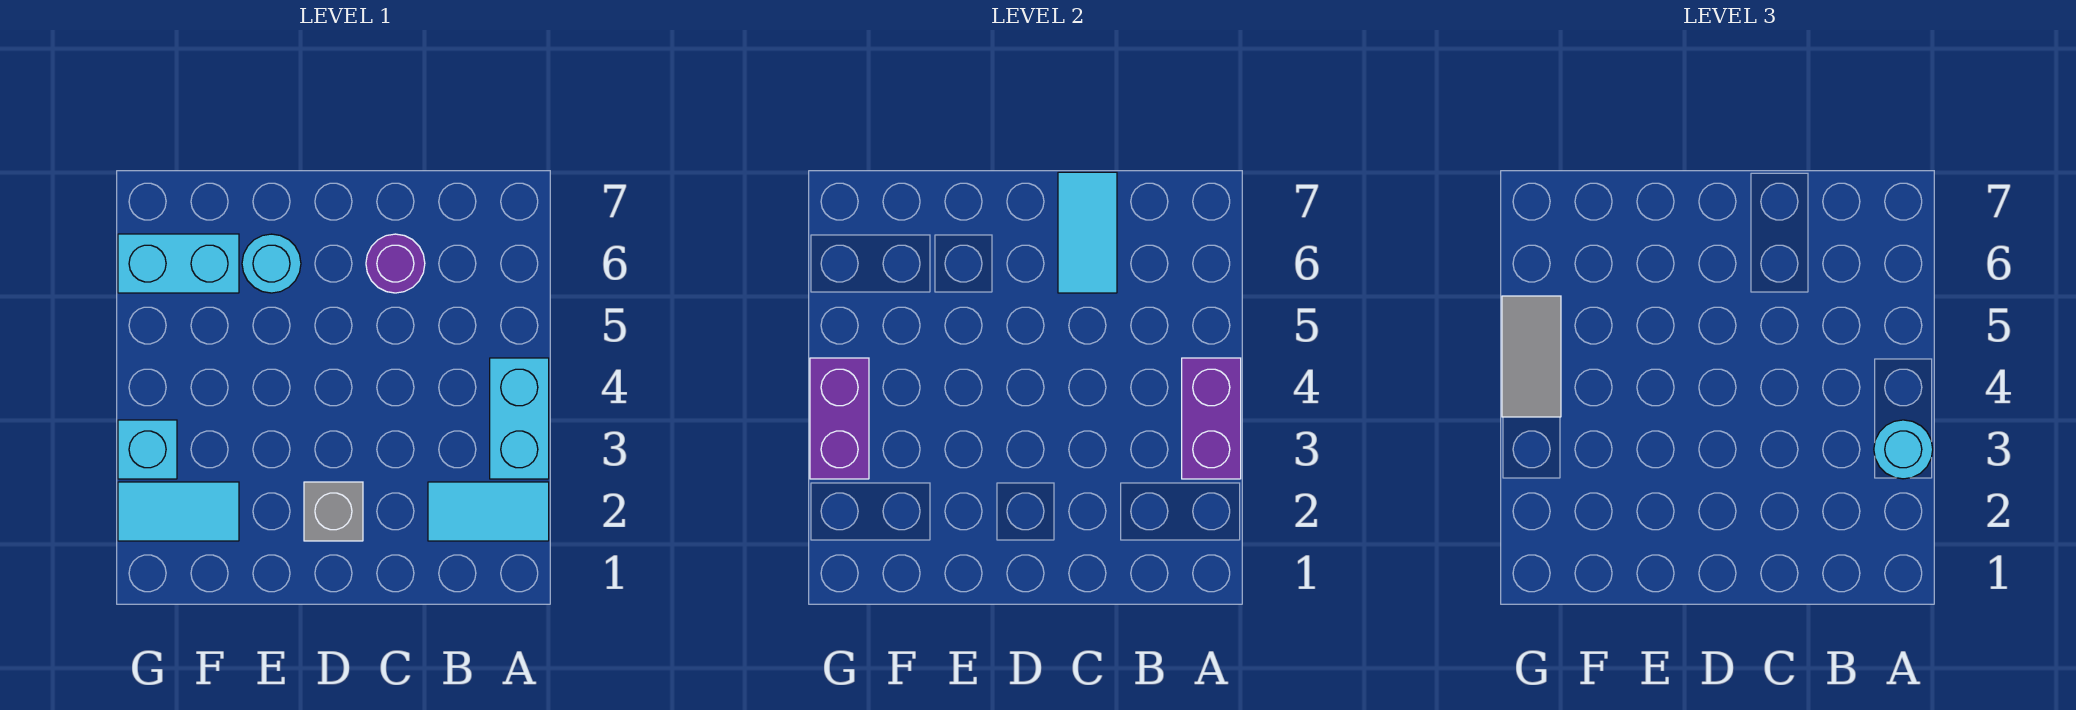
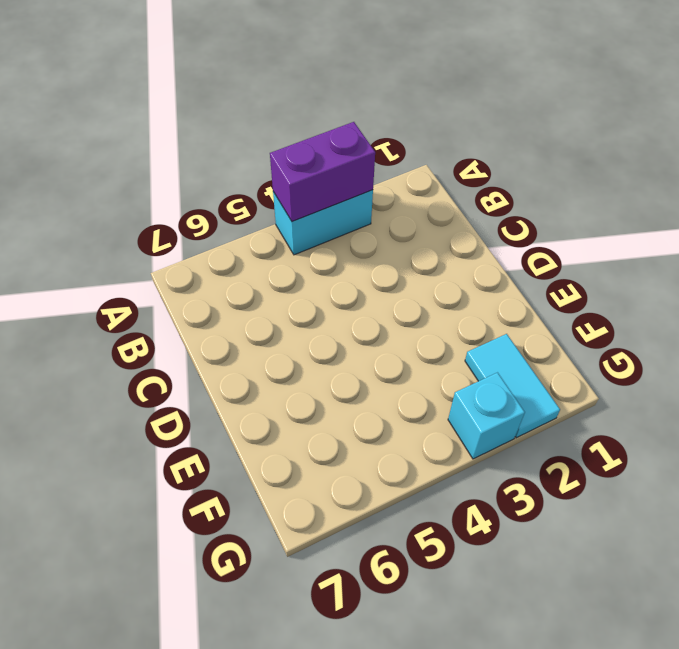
none -> cyan 1x2 tile [428,482,549,541]
none -> purple 1x1 round brick [366,234,425,293]
none -> grey 1x1 brick [304,482,363,541]

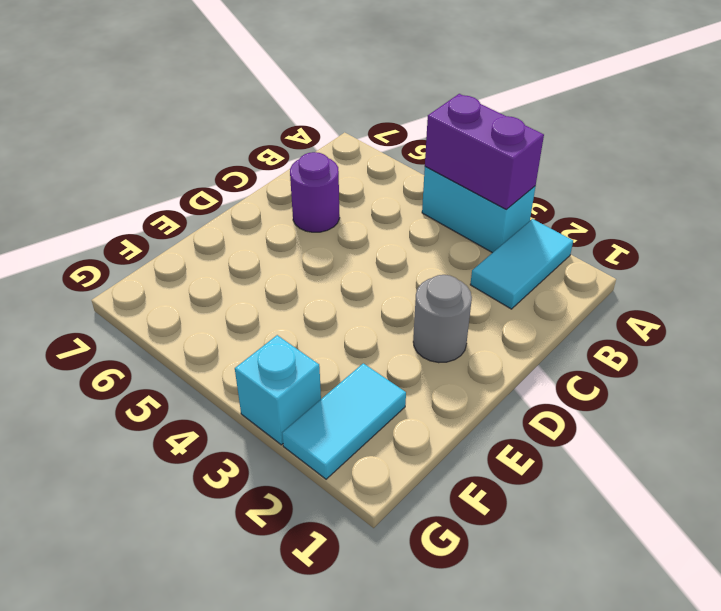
grey 1x1 round brick [413,275,472,363] -> grey 1x1 brick [304,482,363,541]
none -> cyan 1x1 round brick [242,234,301,293]
none -> cyan 1x2 brick [118,234,239,293]
none -> cyan 1x2 tile [1058,172,1117,293]

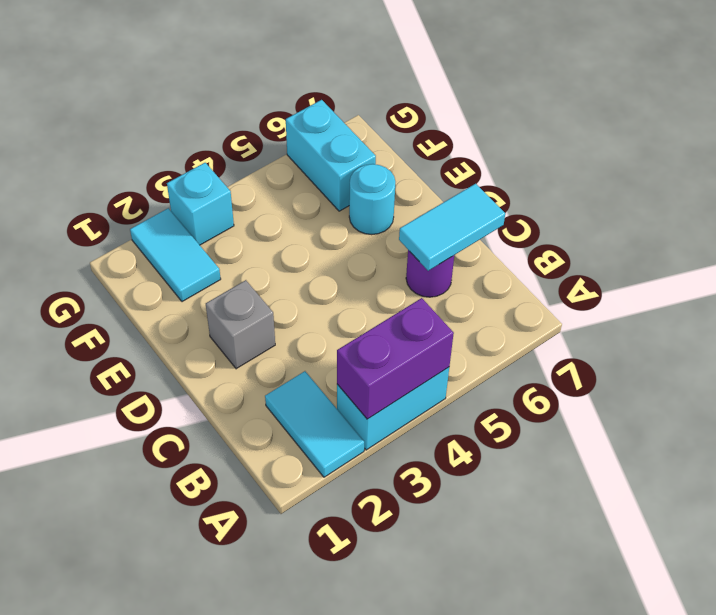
none -> purple 1x2 brick [810,358,869,479]
none -> cyan 1x1 round brick [1874,420,1933,479]
none -> grey 1x2 tile [1502,296,1561,417]

